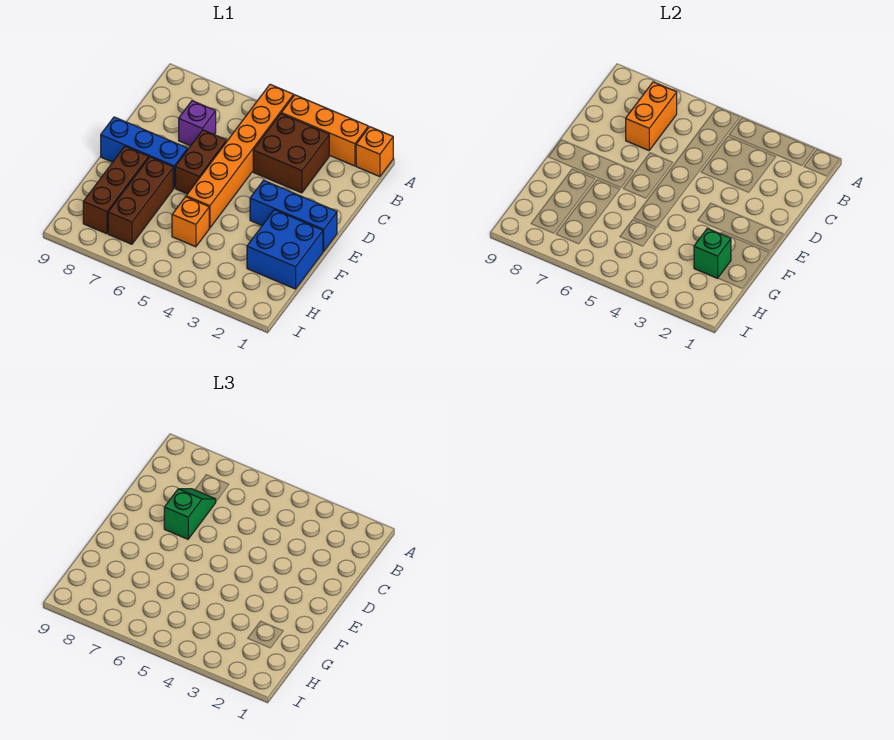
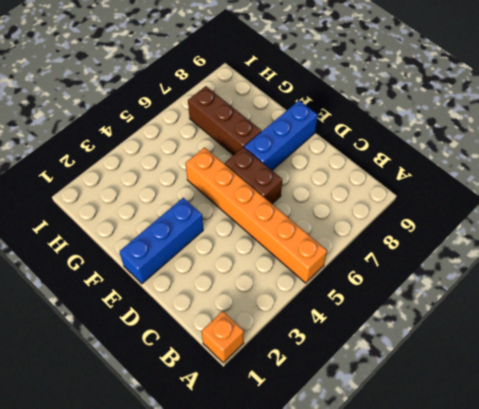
none -> orange 1x3 brick [281,95,368,166]
none -> brown 2x2 brick [253,114,329,193]
none -> purple 1x1 brick [179,101,216,146]

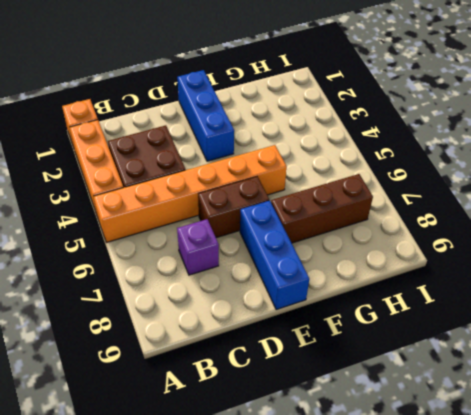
none -> blue 2x2 brick [247,210,323,289]
none -> brown 1x3 brick [83,146,149,234]
none -> orange 1x1 brick [172,197,209,247]

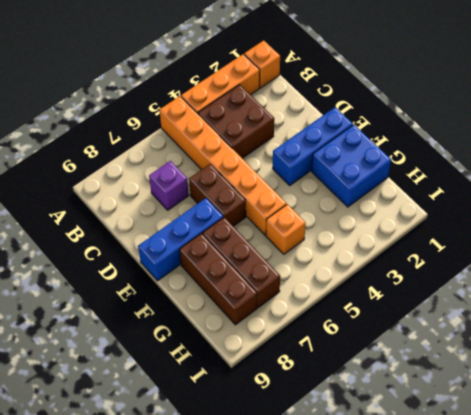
none -> orange 1x2 brick [626,82,677,151]
none -> green 1x1 brick [694,228,731,278]
none -> green 1x2 slope [164,489,216,539]

